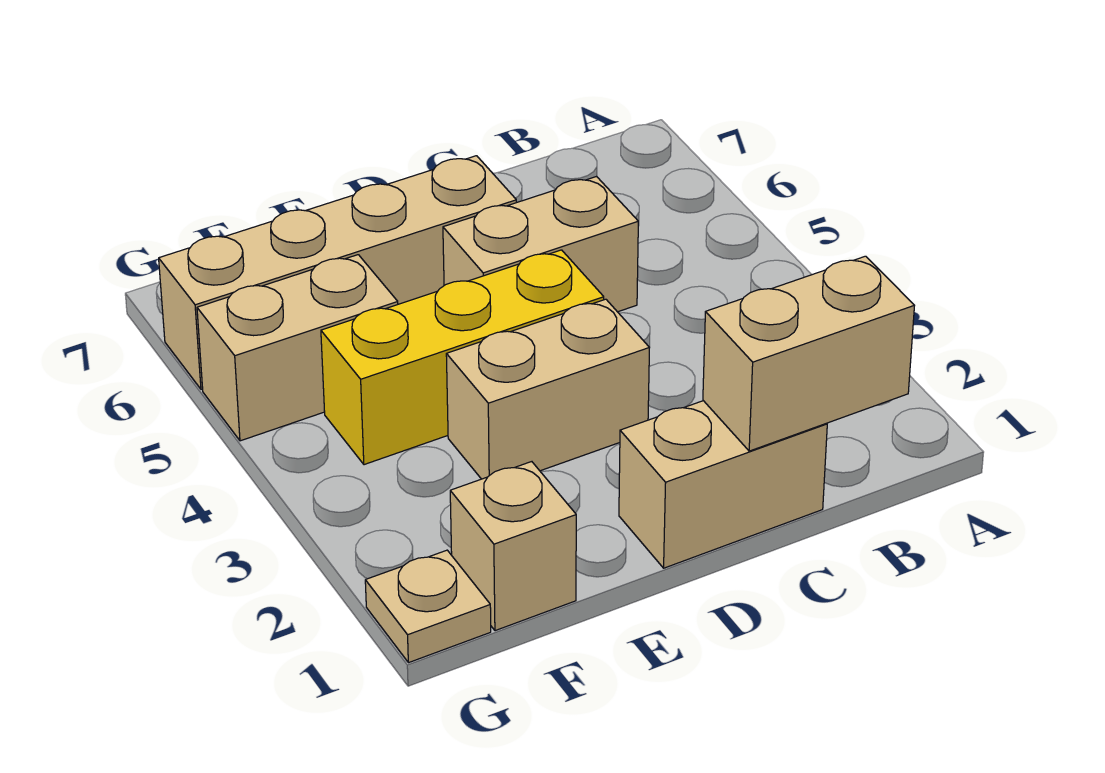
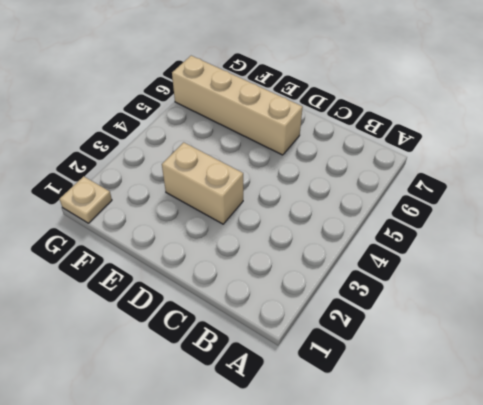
none -> tan 1x2 brick [619,401,827,568]
none -> tan 1x2 brick [443,177,638,312]

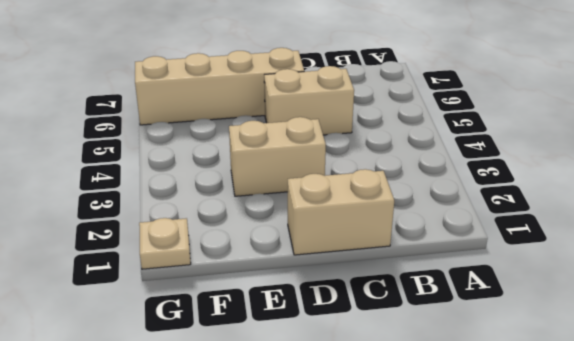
none -> yellow 1x3 brick [321,250,604,465]
none -> tan 1x1 brick [450,462,576,631]

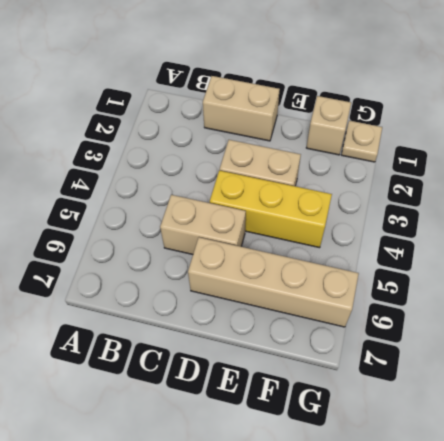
none -> tan 1x2 brick [197,255,398,441]
none -> tan 1x2 brick [703,256,915,451]

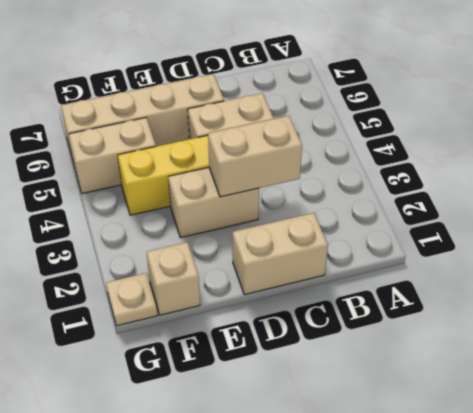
tan 1x2 brick [208,116,302,197] -> tan 1x2 brick moved to [703,256,915,451]

